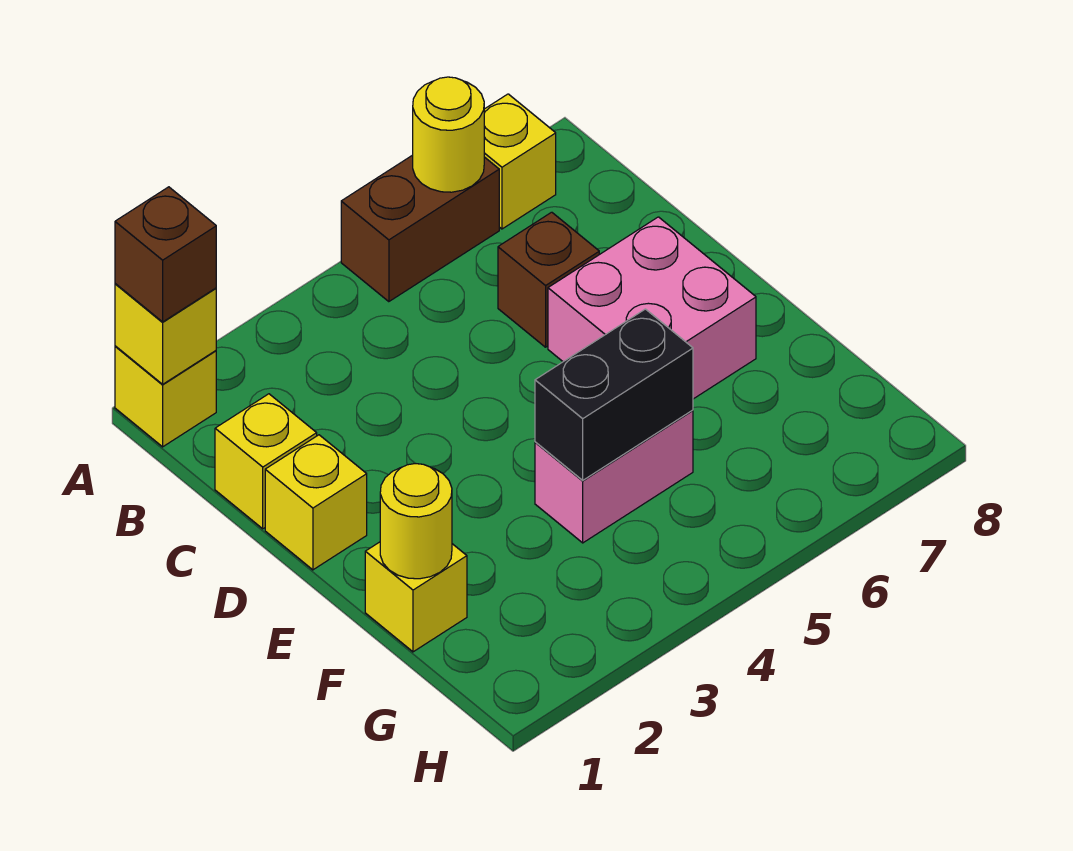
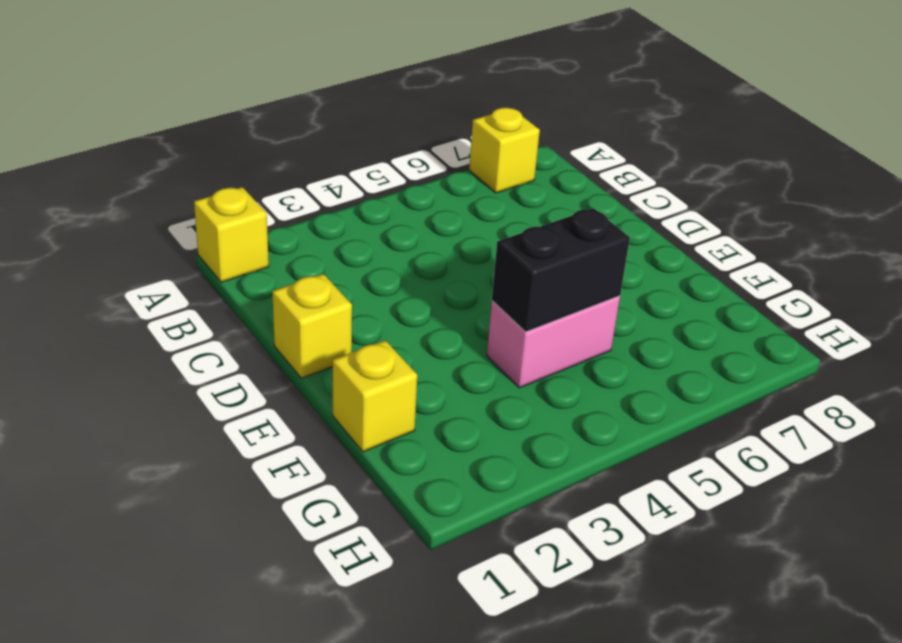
none -> brown 1x2 brick [341,155,499,302]
none -> yellow 1x1 brick [215,394,317,529]
none -> brown 1x1 brick [498,212,599,347]

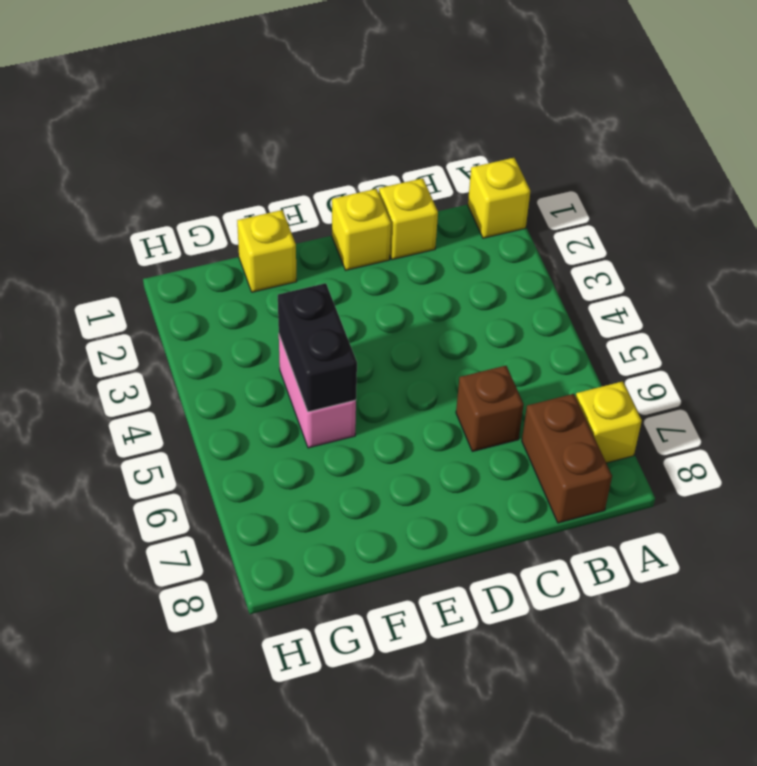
brown 1x2 brick [522,394,612,523] -> brown 1x2 brick moved to [341,155,499,302]
none -> pink 2x2 brick [548,217,756,399]
none -> yellow 1x1 brick [115,284,216,384]
none -> yellow 1x1 round brick [413,77,484,192]

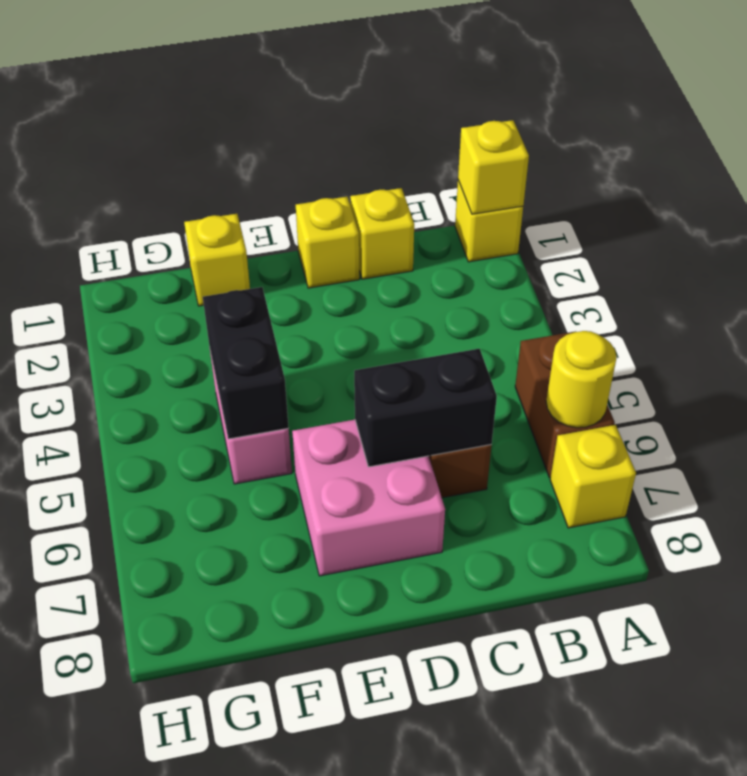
black 1x2 brick [354,349,497,467] -> none
none -> yellow 1x1 round brick [380,464,452,579]
none -> brown 1x1 brick [115,187,216,322]

